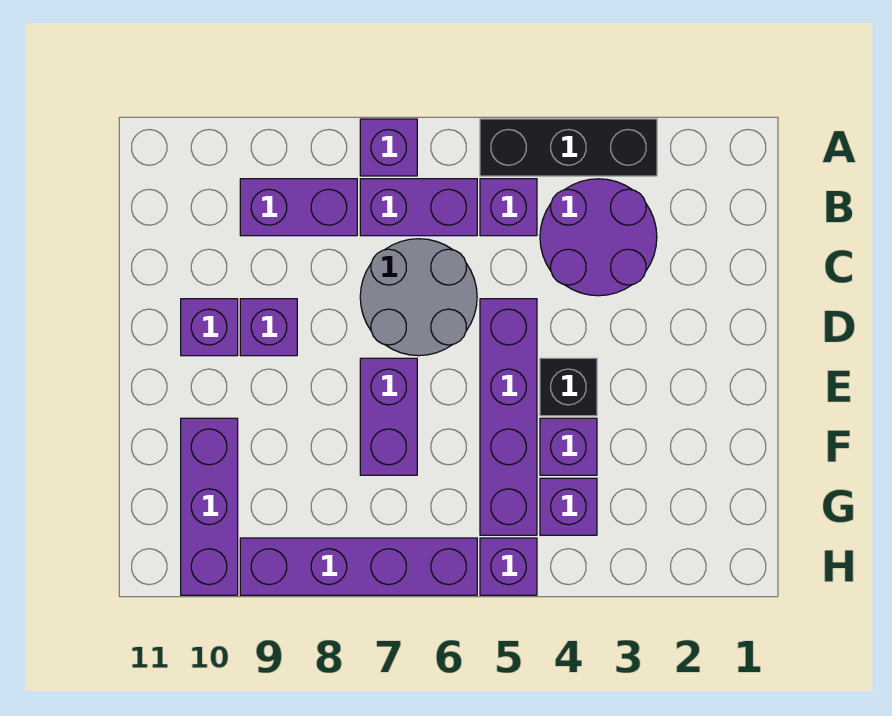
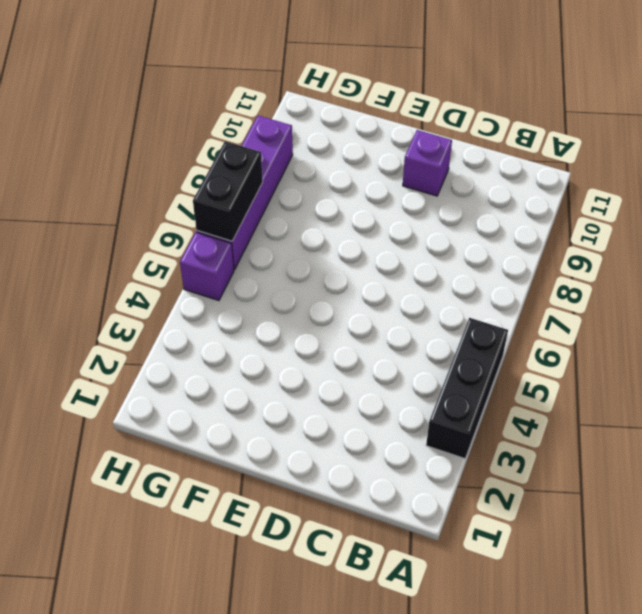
black 1x2 brick [193,141,263,241] -> none
none -> purple 1x1 brick [360,119,417,176]
none -> purple 2x2 round brick [540,179,657,296]
none -> purple 1x1 brick [480,179,537,236]

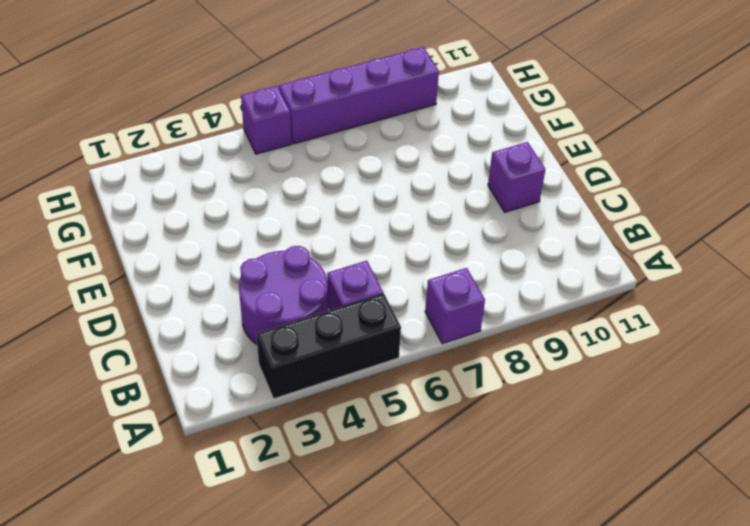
none -> purple 1x2 brick [360,179,477,236]
none -> purple 1x2 brick [240,179,357,236]
none -> grey 2x2 round brick [360,239,477,356]

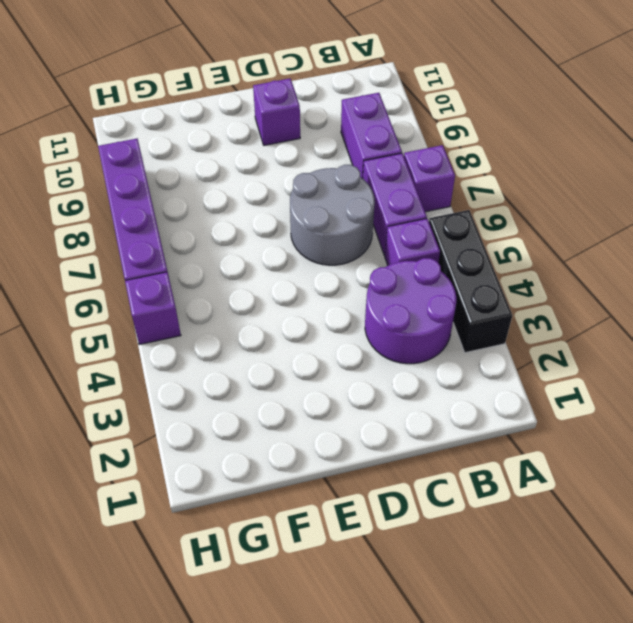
none -> purple 1x4 brick [480,299,537,535]
none -> purple 1x1 brick [240,299,297,356]
none -> black 1x1 brick [540,358,597,416]

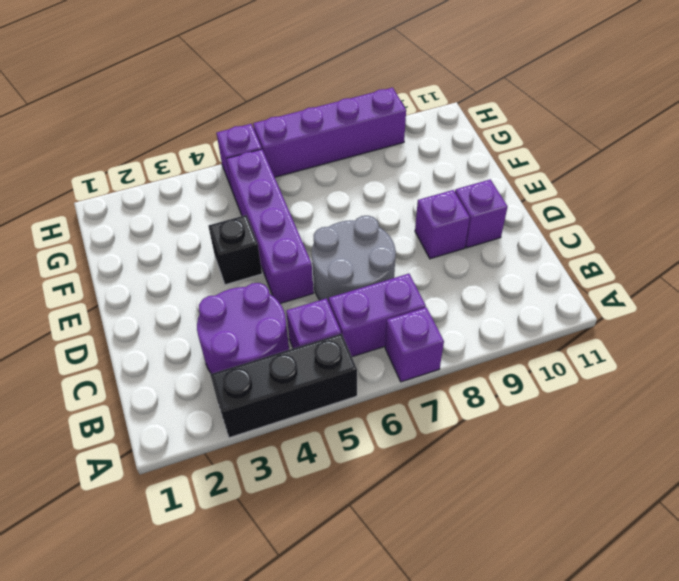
none -> purple 1x2 brick [240,179,357,236]
none -> purple 1x2 brick [360,358,417,475]
none -> purple 1x1 brick [540,418,597,475]

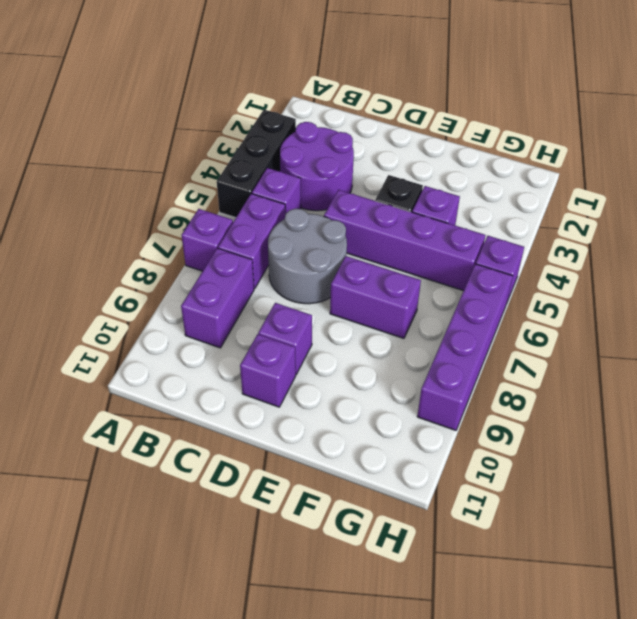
none -> purple 1x3 brick [181,418,238,595]
none -> purple 1x1 brick [540,478,597,535]

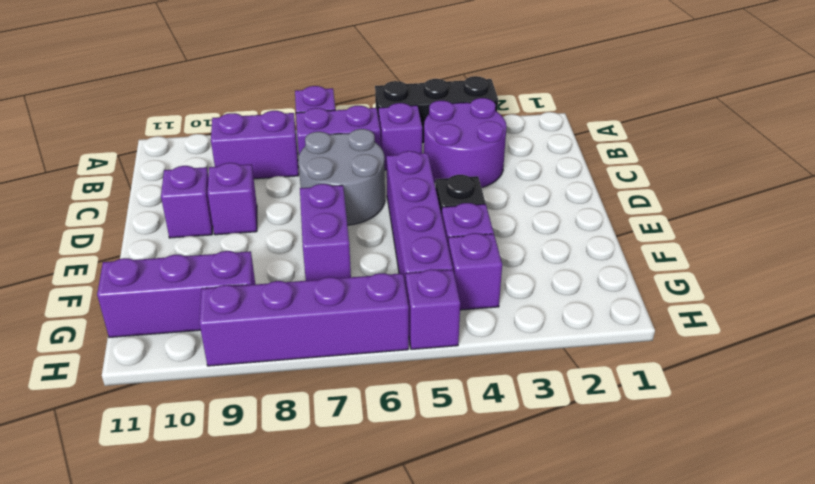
purple 1x3 brick [97,251,255,337] -> purple 1x3 brick turned to [181,418,238,595]

